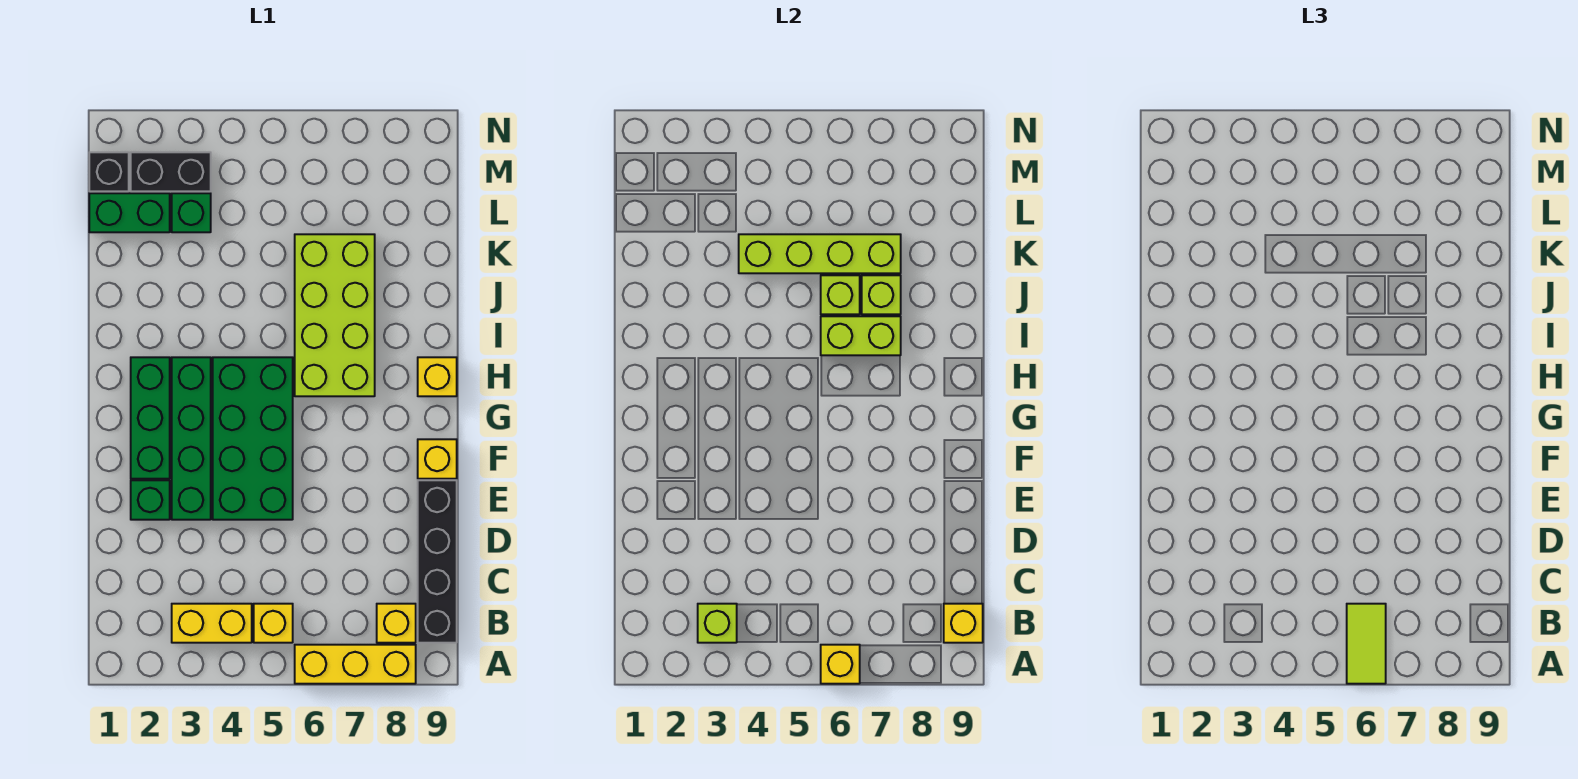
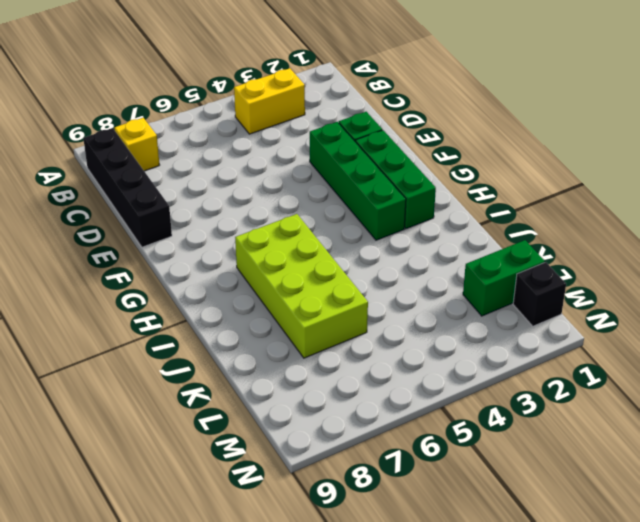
none -> yellow 1x3 brick [295,645,416,684]
none -> yellow 1x1 brick [254,604,293,643]
none -> green 2x4 brick [213,357,293,520]

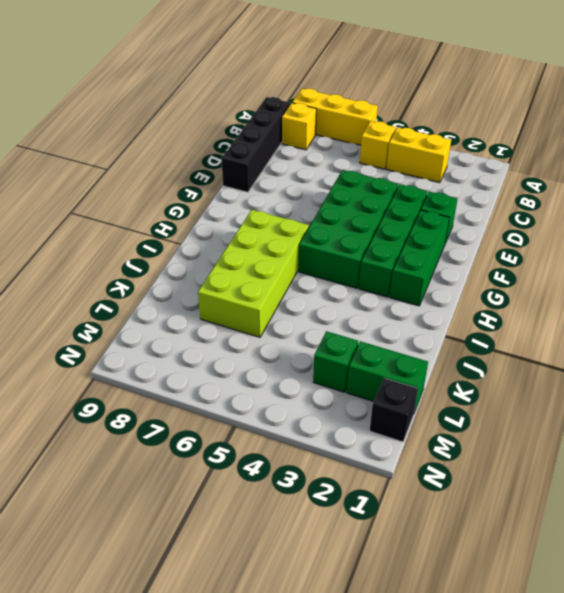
none -> yellow 1x1 brick [418,439,457,479]
none -> yellow 1x1 brick [418,357,457,396]
none -> black 1x2 brick [131,152,211,191]

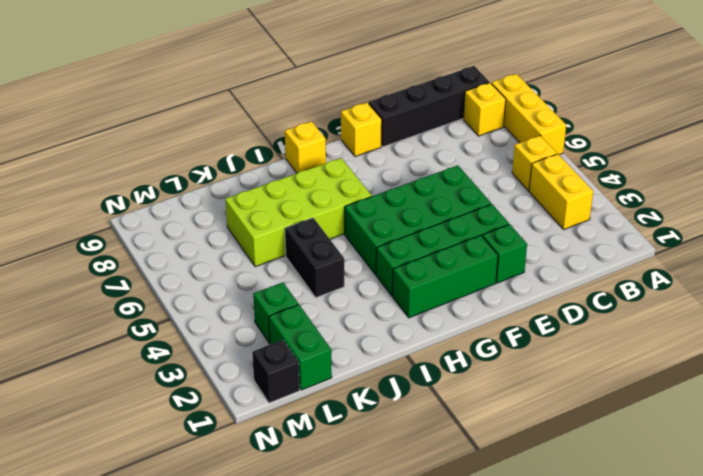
black 1x2 brick [285,218,344,297] -> black 1x2 brick moved to [131,152,211,191]
none -> yellow 1x1 brick [821,645,860,684]
none -> lime 1x1 brick [698,604,737,643]
none -> yellow 1x1 brick [944,604,983,643]

